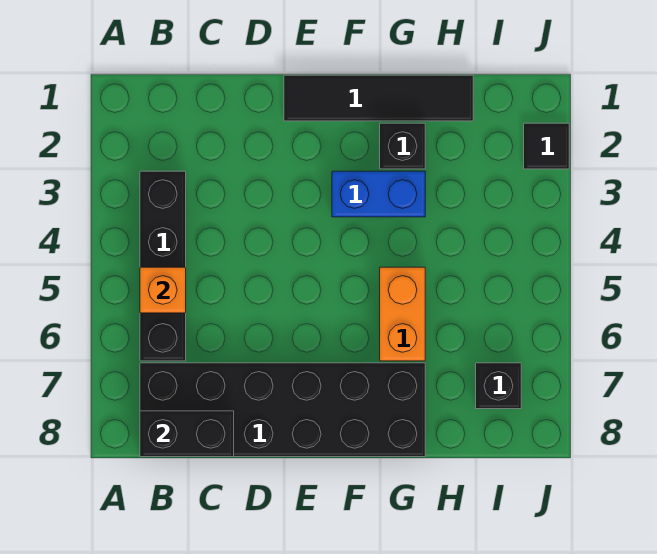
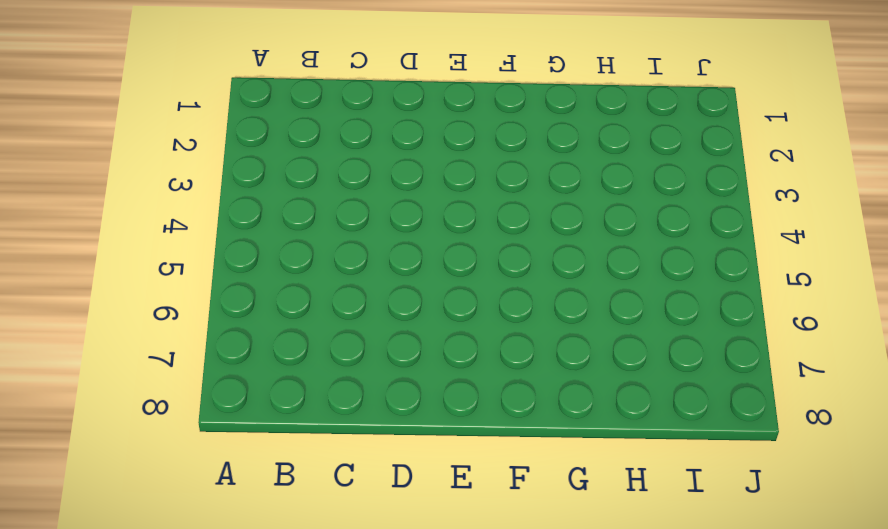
none -> black 1x4 brick [140,171,186,361]
none -> black 2x6 brick [140,363,425,457]

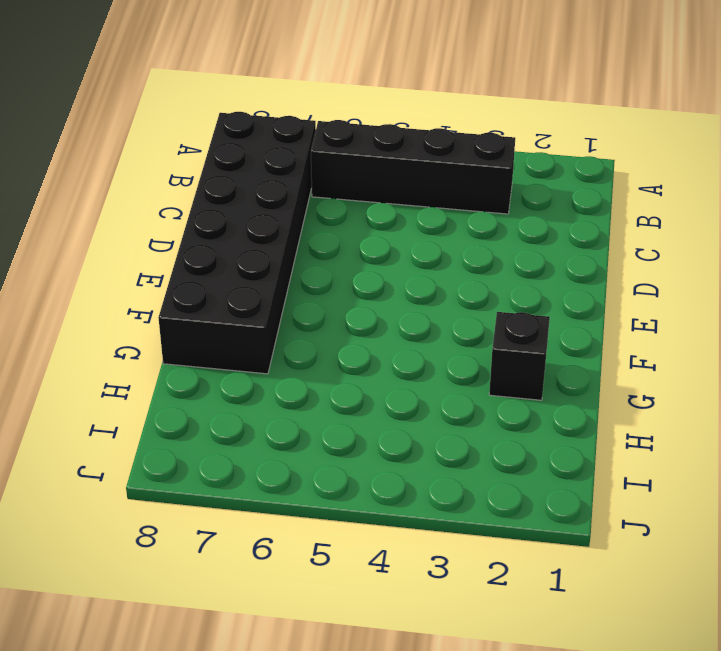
none -> black 1x4 tile [284,75,473,121]
none -> blue 1x2 brick [332,171,425,217]

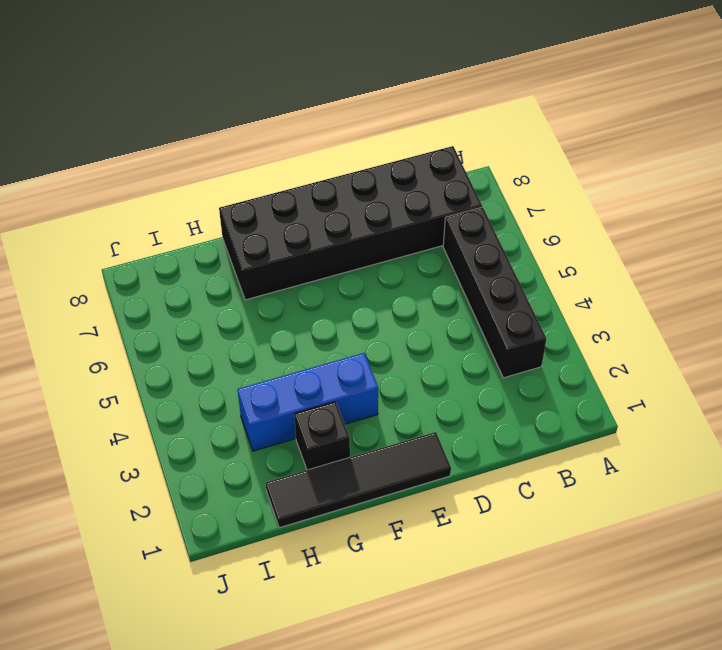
blue 1x3 brick [237,353,378,451] -> blue 1x2 brick [332,171,425,217]
none -> orange 1x2 brick [380,267,425,361]
none -> black 1x1 brick [476,363,521,409]

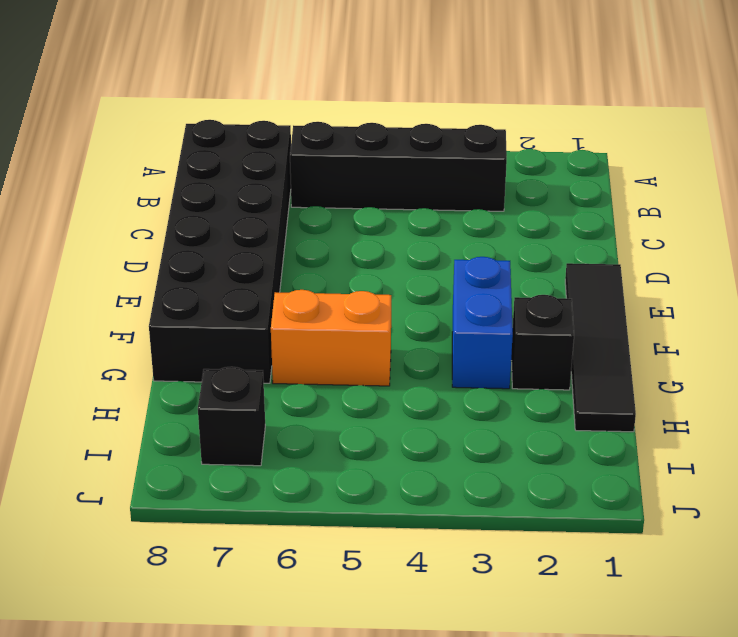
none -> black 1x1 tile [524,123,569,169]
none -> orange 1x1 brick [140,267,186,313]

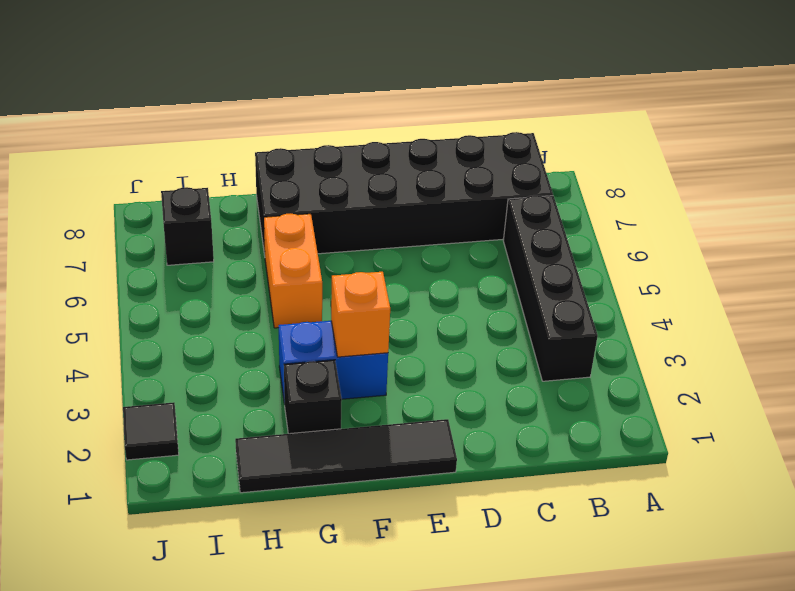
orange 1x1 brick [331,272,390,357] -> orange 1x1 brick moved to [140,267,186,313]
none -> black 1x2 brick [140,411,234,457]

